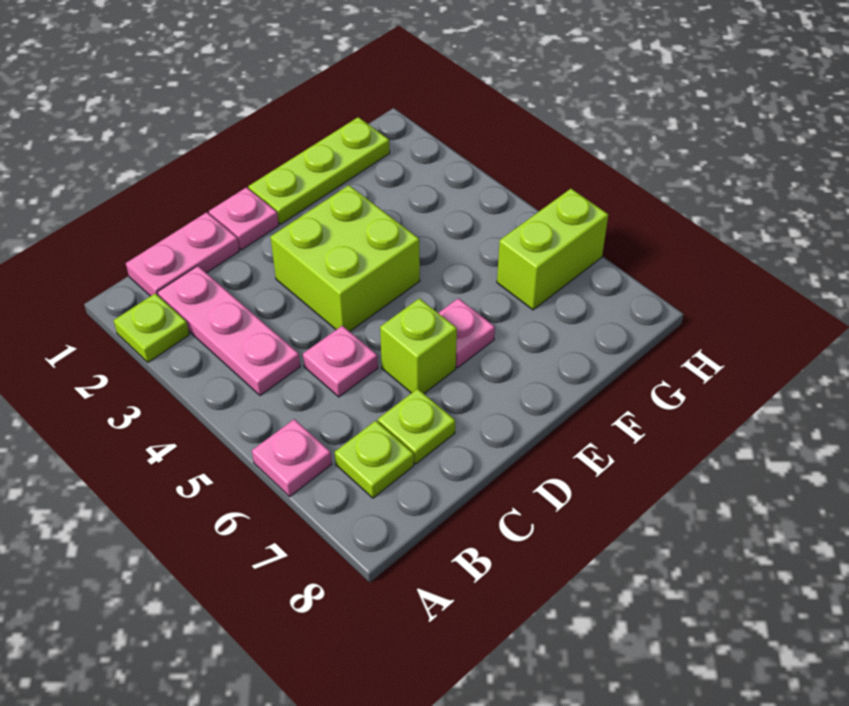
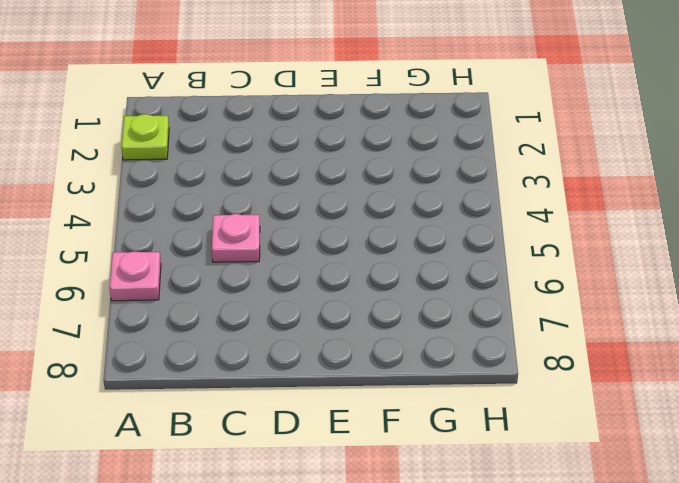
none -> pink 1x2 plate [126,212,239,296]
none -> pink 1x3 plate [157,266,300,395]
none -> lime 1x1 plate [335,421,414,498]

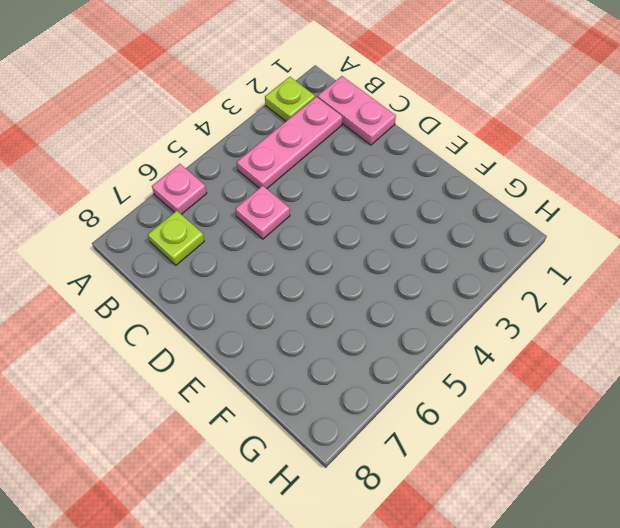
none -> lime 1x1 plate [378,389,455,464]
none -> pink 1x1 plate [209,187,279,250]
none -> lime 2x2 brick [271,185,420,332]

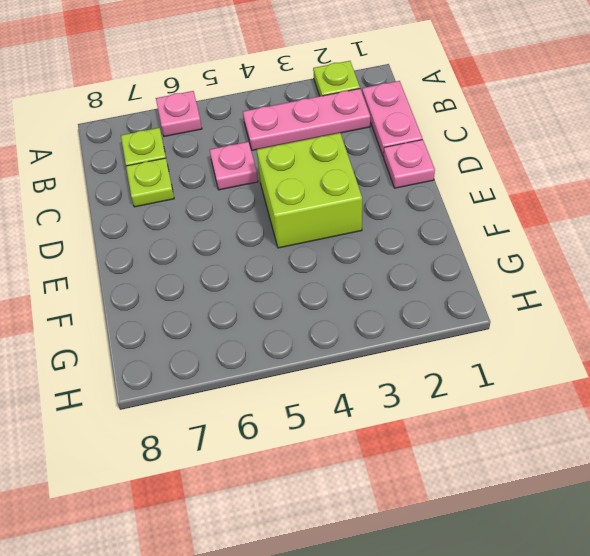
none -> lime 1x1 brick [380,298,457,393]
none -> lime 1x3 plate [248,117,390,224]
none -> pink 1x1 plate [439,298,495,368]

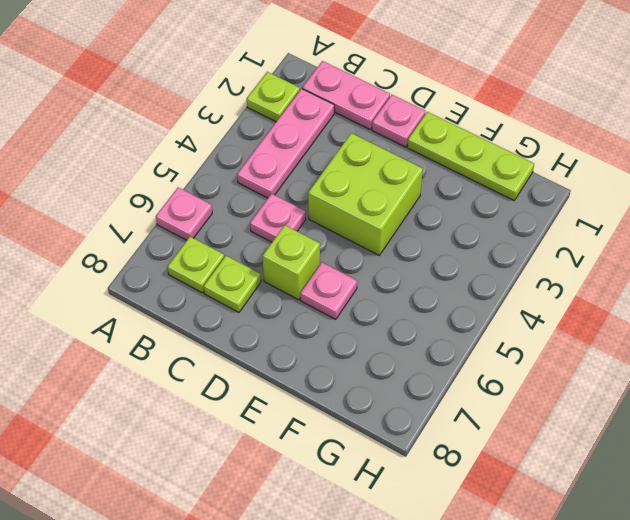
none -> lime 1x2 brick [497,189,608,310]

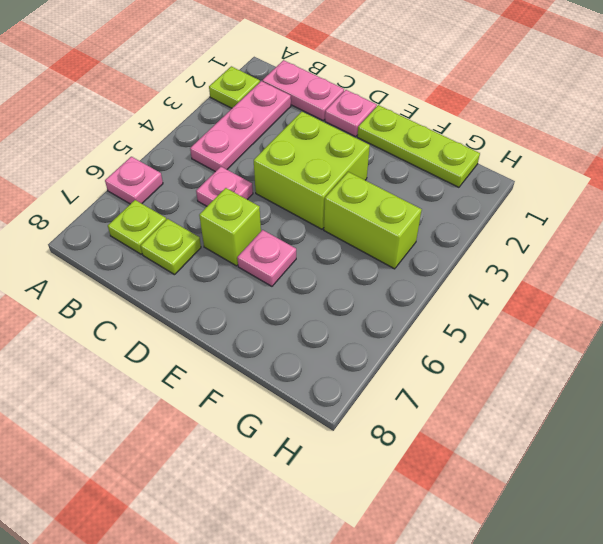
lime 1x2 brick [324,172,422,269] -> lime 1x2 brick moved to [497,189,608,310]

